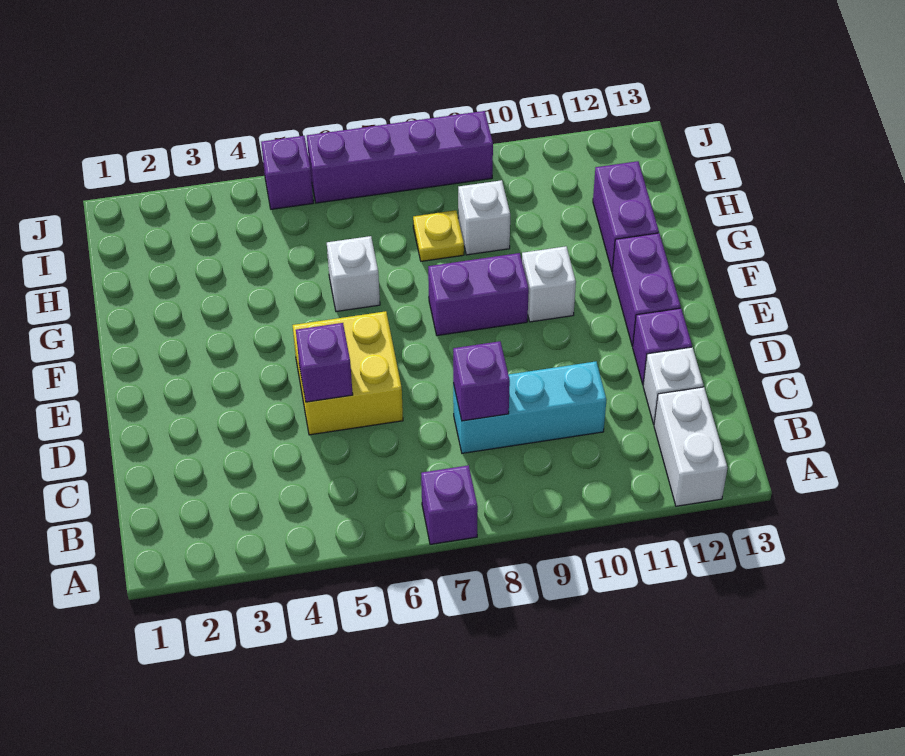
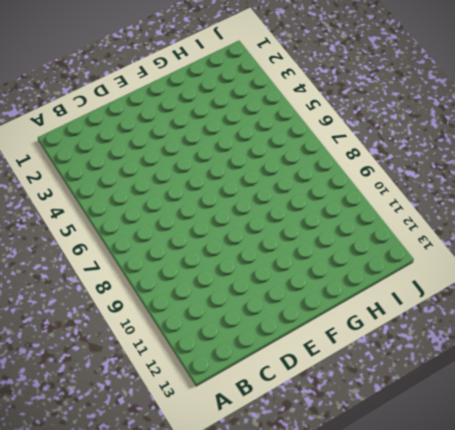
none -> purple 1x1 brick [421,465,478,544]
none -> white 1x2 brick [654,387,727,506]
none -> cyan 1x3 brick [453,361,606,453]

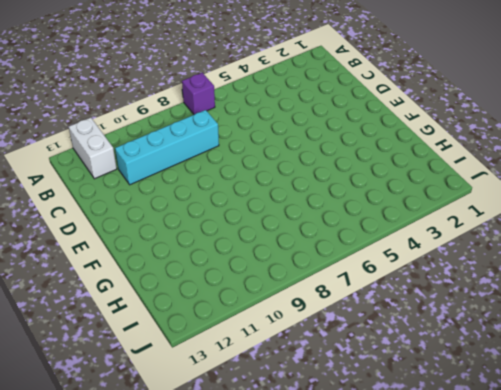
cyan 1x4 brick [115,110,219,185] -> cyan 1x3 brick [453,361,606,453]
none -> white 1x1 brick [643,347,704,424]
none -> yellow 2x2 brick [293,311,403,435]
none -> purple 1x1 brick [633,308,692,384]

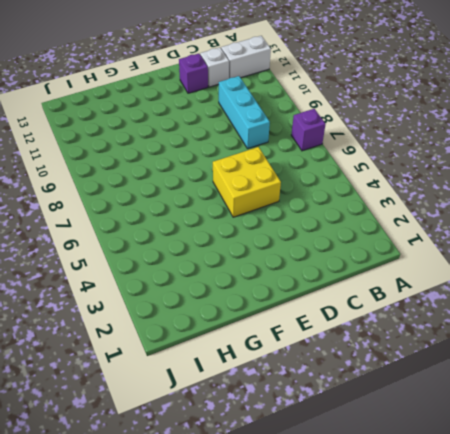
none -> purple 1x2 brick [612,233,681,346]
none -> purple 1x2 brick [428,253,529,336]
none -> white 1x1 brick [522,246,576,322]

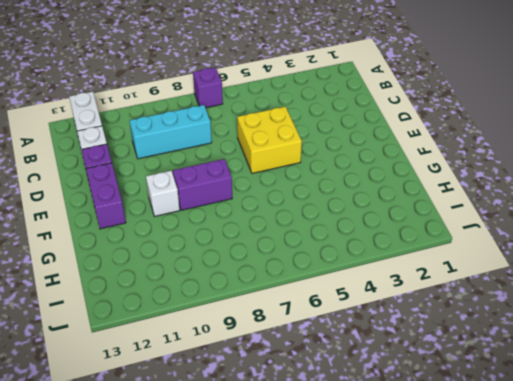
none -> white 1x1 brick [327,236,380,312]
none -> purple 1x2 brick [593,161,659,271]
none -> yellow 1x1 plate [413,210,464,261]

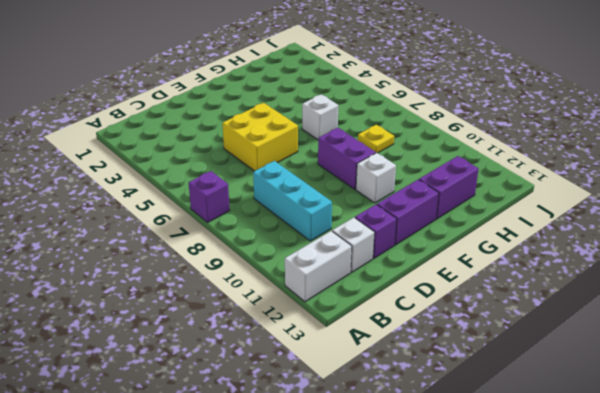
none -> white 1x1 brick [458,180,510,255]
none -> purple 1x1 brick [261,136,313,209]
none -> purple 1x4 brick [307,111,493,203]

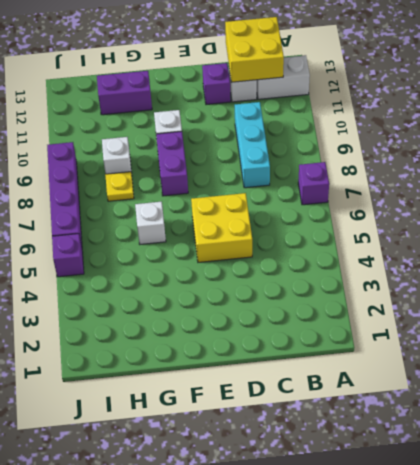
yellow 2x2 brick [225,17,284,82] -> none
none -> purple 1x2 brick [612,233,681,346]
none -> purple 1x1 brick [453,341,510,421]
none -> purple 1x1 brick [296,323,353,402]

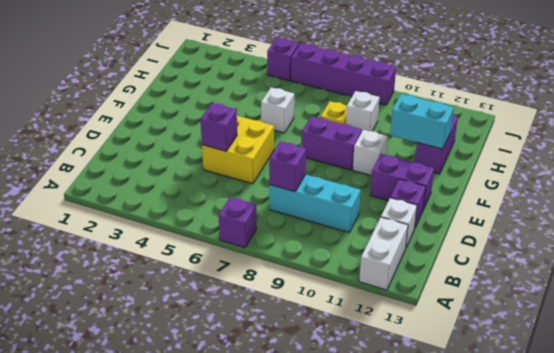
purple 1x2 brick [370,154,434,209] -> purple 1x2 brick turned to [612,233,681,346]
cyan 1x2 brick [390,94,454,149] -> none

